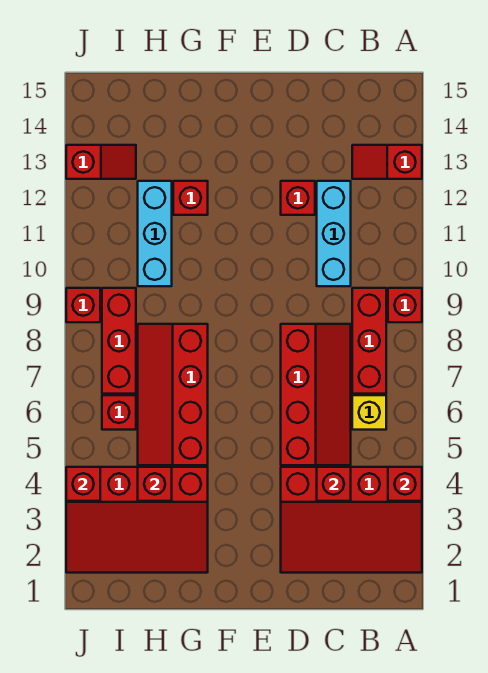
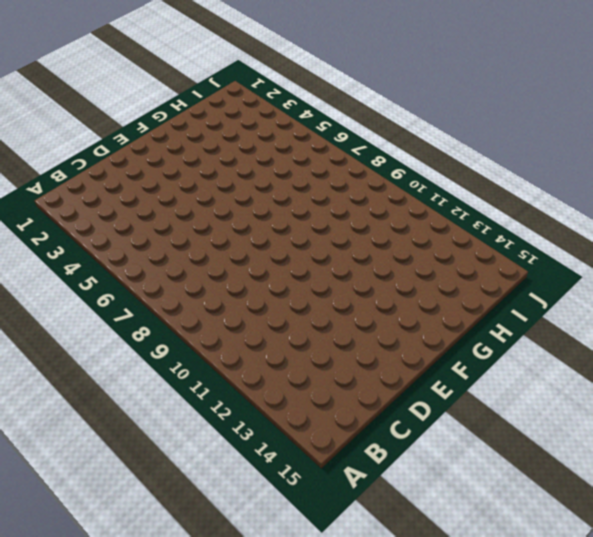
none -> red 3x4 slope [281,467,422,573]
none -> red 1x1 brick [388,288,422,322]
none -> red 1x2 slope [352,145,422,179]

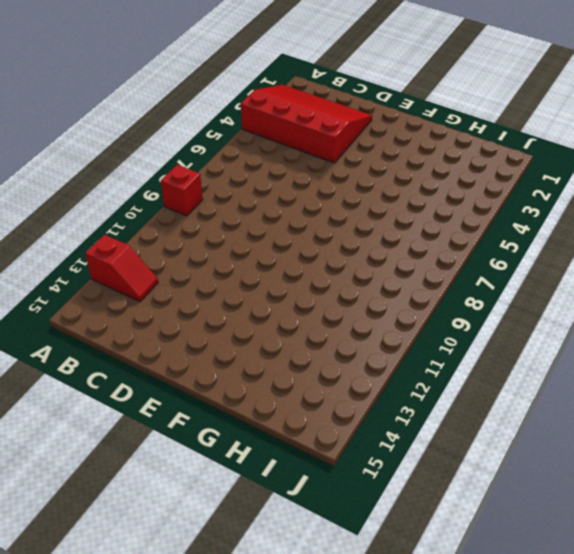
none -> yellow 1x1 brick [352,395,386,430]
none -> red 1x3 brick [352,288,386,394]
none -> red 2x4 slope [281,324,351,465]

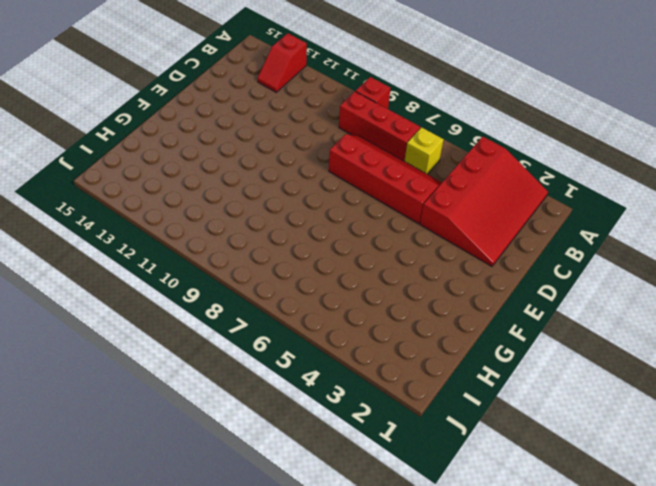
none -> cyan 1x3 brick [317,181,351,286]
none -> red 1x1 brick [281,181,315,215]
none -> red 3x4 slope [66,467,208,573]

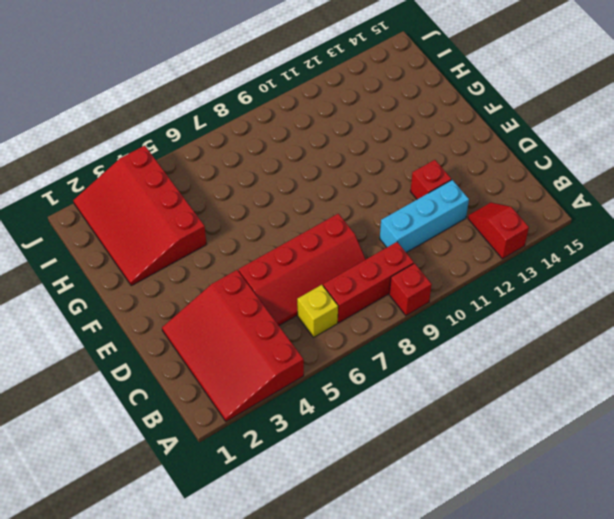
none -> red 2x4 slope [138,324,208,465]
none -> red 1x1 brick [173,181,208,215]
none -> cyan 1x3 brick [138,181,172,286]

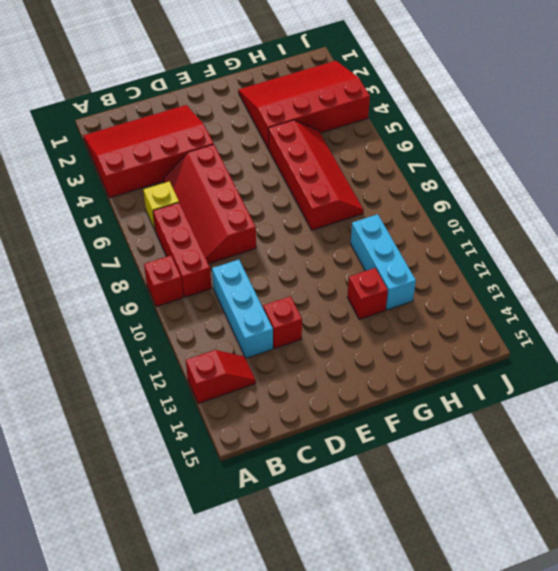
none -> red 1x1 brick [102,395,136,430]
none -> red 1x3 brick [102,288,136,394]
none -> red 1x2 slope [66,145,136,179]

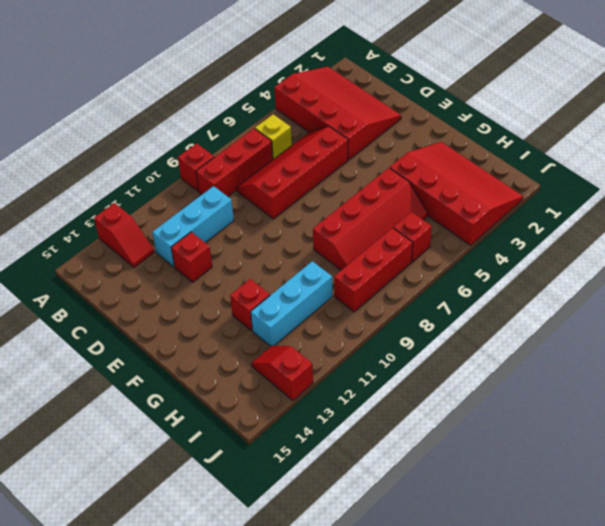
none -> red 1x1 brick [66,288,100,322]
none -> red 1x1 brick [388,467,422,501]
none -> red 1x1 brick [317,467,351,501]

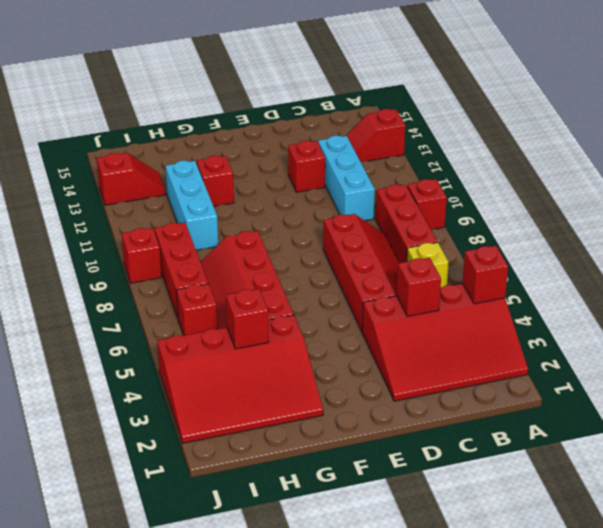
none -> red 1x1 brick [66,467,100,501]

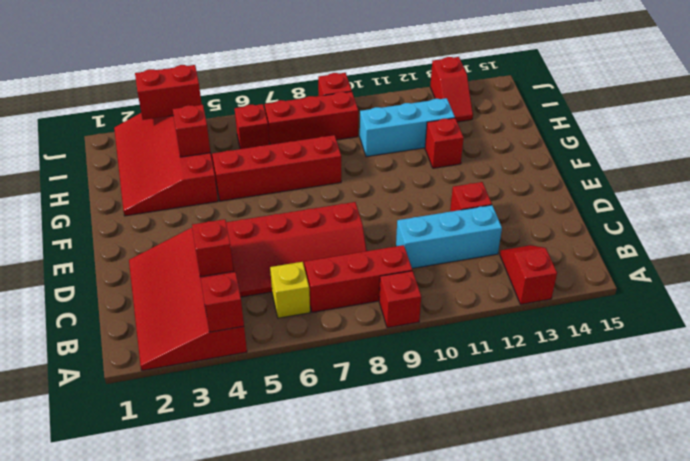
red 1x2 brick [135,65,202,120] -> red 1x1 brick [66,467,100,501]

